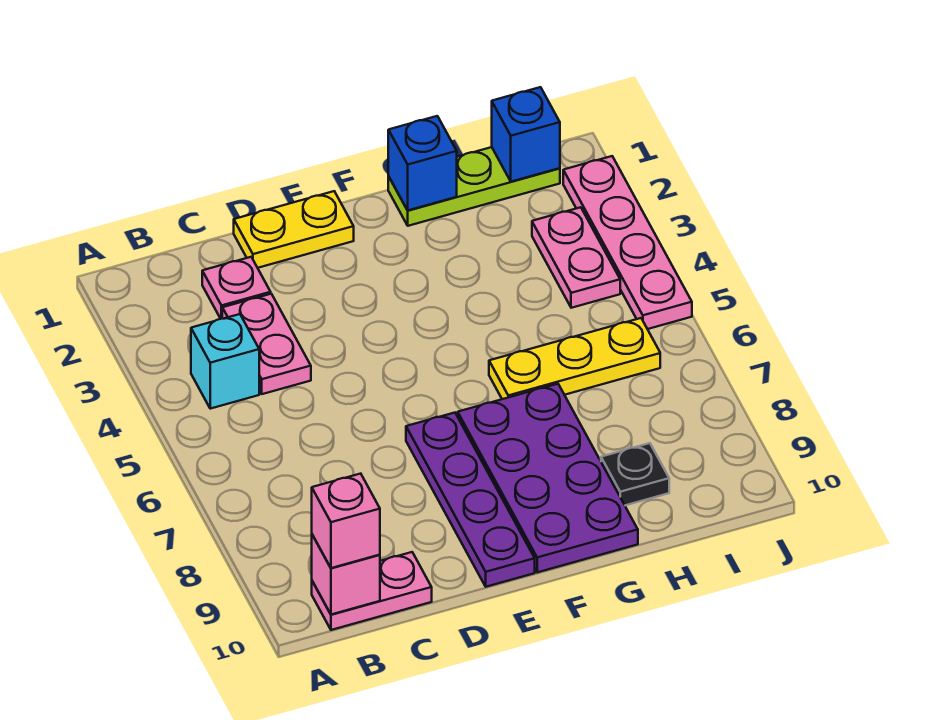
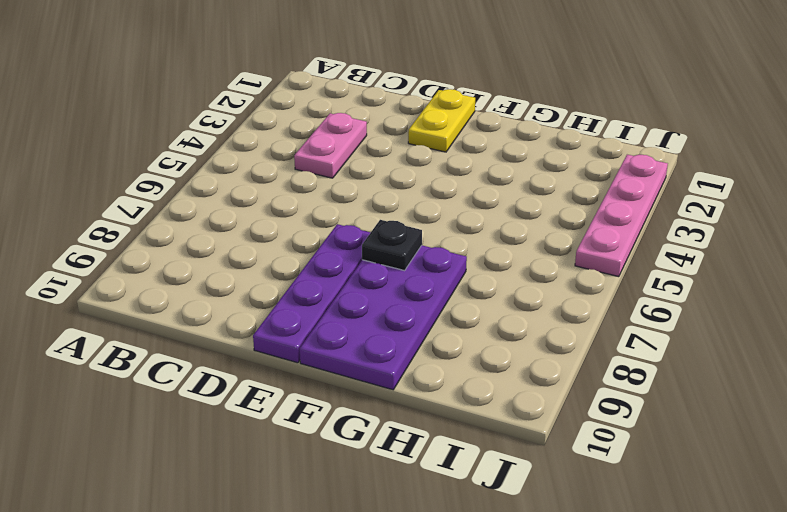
yellow 1x2 plate [408,89,475,152] -> yellow 1x2 plate turned to [234,191,354,268]
black 1x1 plate [362,220,422,271] -> black 1x1 plate moved to [601,443,669,505]
none -> cyan 1x1 brick [191,314,259,409]
none -> pink 1x2 plate [312,552,432,630]
none -> pink 1x1 plate [202,257,271,319]

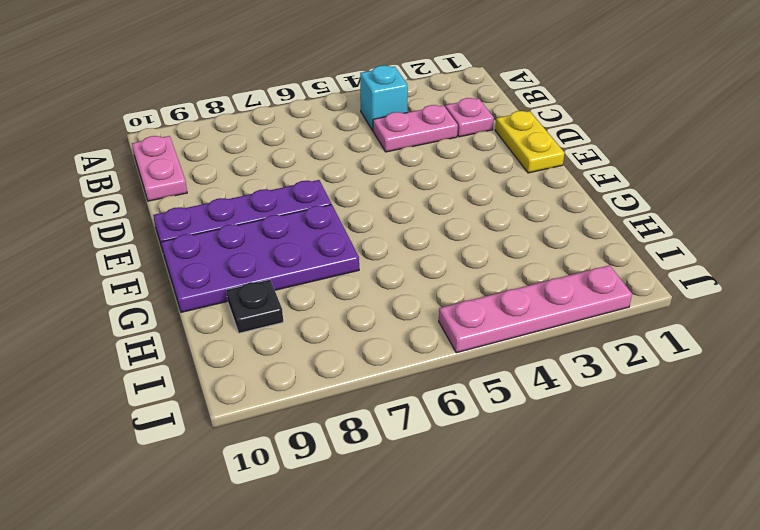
none -> lime 1x3 plate [388,147,560,226]
none -> yellow 1x3 plate [489,318,660,399]
none -> pink 1x2 plate [532,207,620,308]

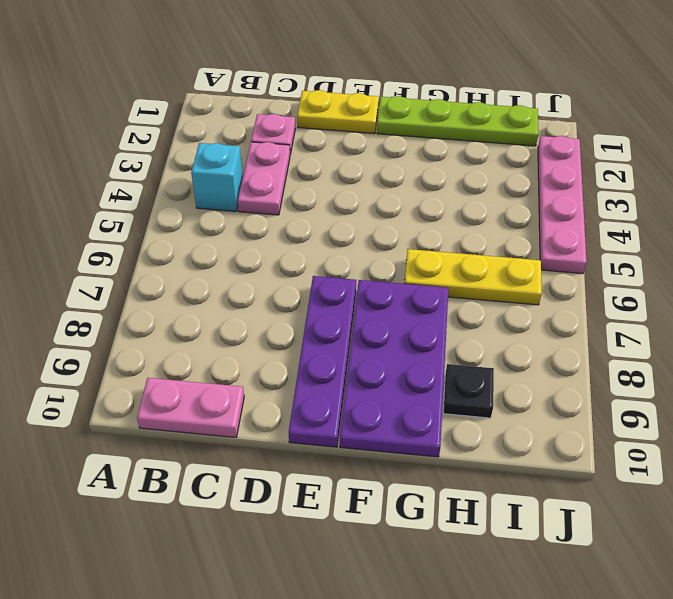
lime 1x4 plate [377,96,538,146] -> lime 1x3 plate [388,147,560,226]
none -> pink 1x2 plate [532,207,620,308]
none -> pink 1x1 brick [312,535,380,615]
none -> blue 1x1 brick [388,116,457,210]

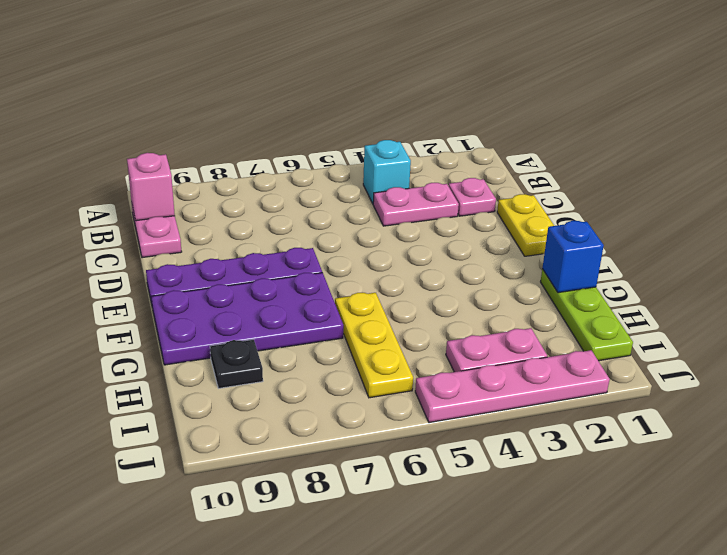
none -> blue 1x1 brick [492,87,560,182]
none -> pink 1x1 brick [312,474,380,568]

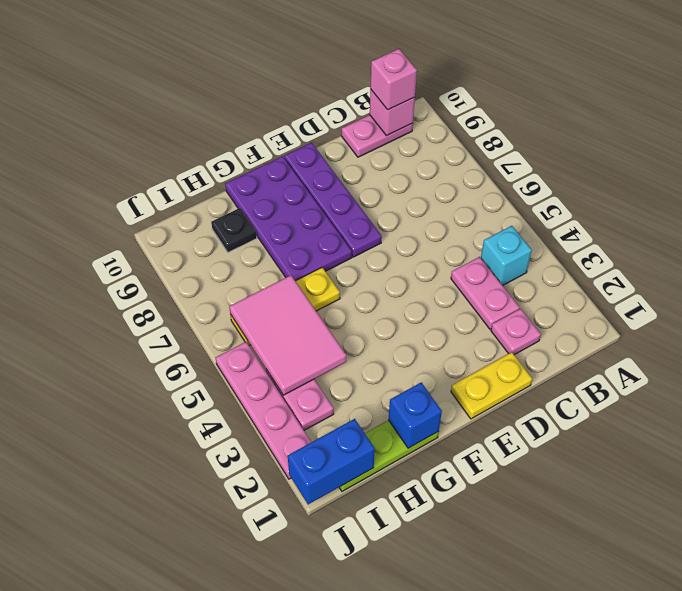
pink 2x3 tile [229,275,346,395] -> none
blue 1x2 brick [288,419,375,504] -> blue 1x1 brick [492,87,560,182]

